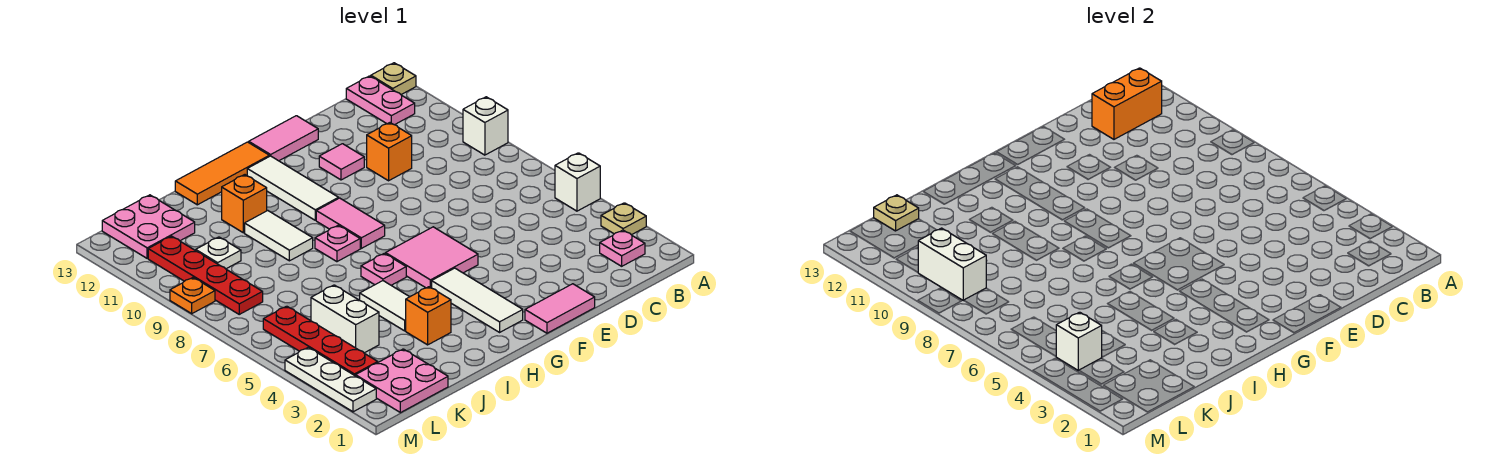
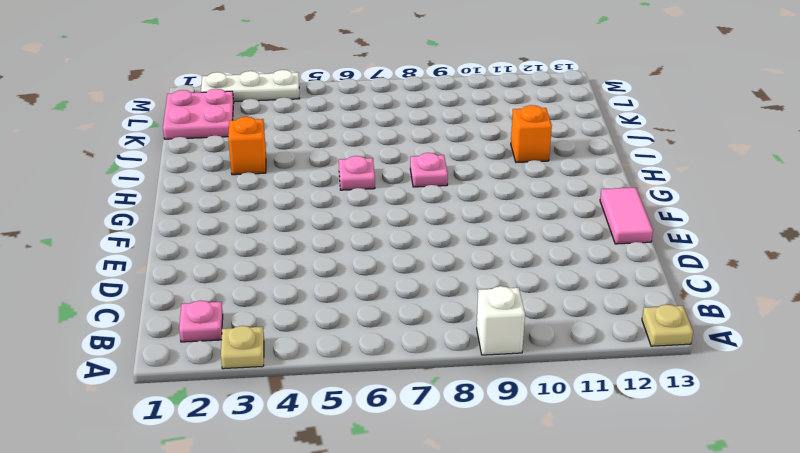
none -> white 1x1 brick [555,153,600,211]
none -> pink 1x2 plate [346,76,415,125]
none -> orange 1x1 brick [367,123,412,181]
none -> pink 1x2 tile [525,284,595,333]

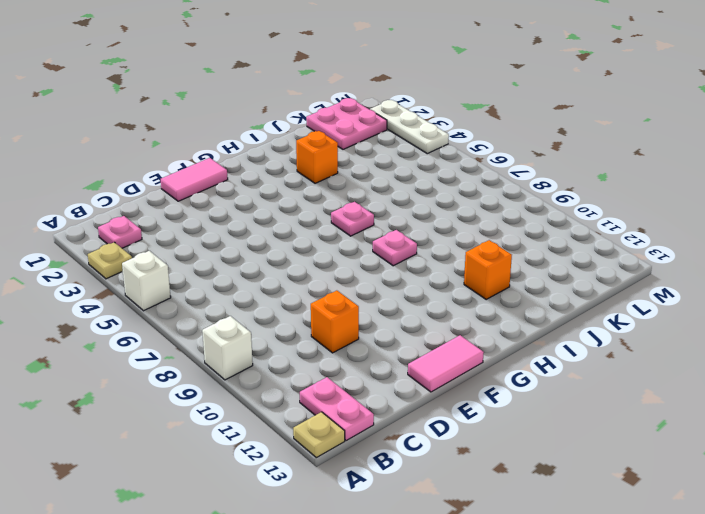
none -> pink 1x1 tile [319,144,364,180]
none -> pink 2x2 tile [386,227,478,288]
none -> white 1x3 tile [432,268,523,332]
none -> pink 1x2 tile [316,198,385,248]

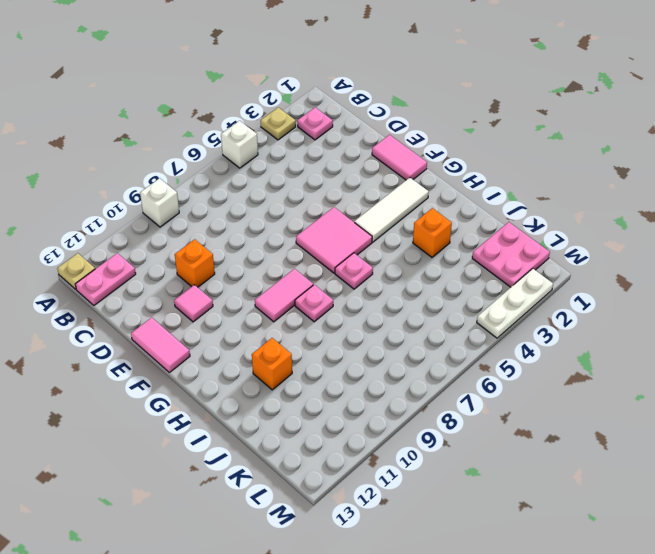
none -> white 1x3 tile [247,156,339,220]
none -> orange 1x3 tile [175,142,269,205]
none -> white 1x2 tile [360,281,409,331]
none -> white 1x2 tile [245,211,313,261]

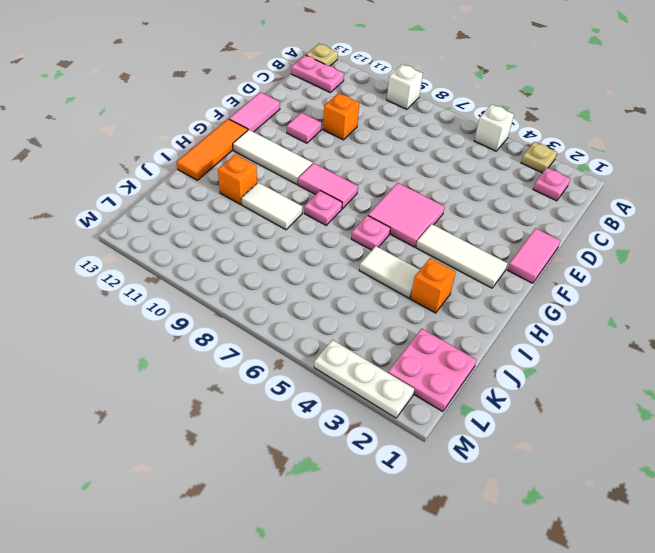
none -> white 1x2 brick [311,285,379,353]
none -> white 1x1 plate [196,237,241,269]
none -> pink 2x2 plate [102,195,195,258]
none -> red 1x4 plate [263,306,378,376]

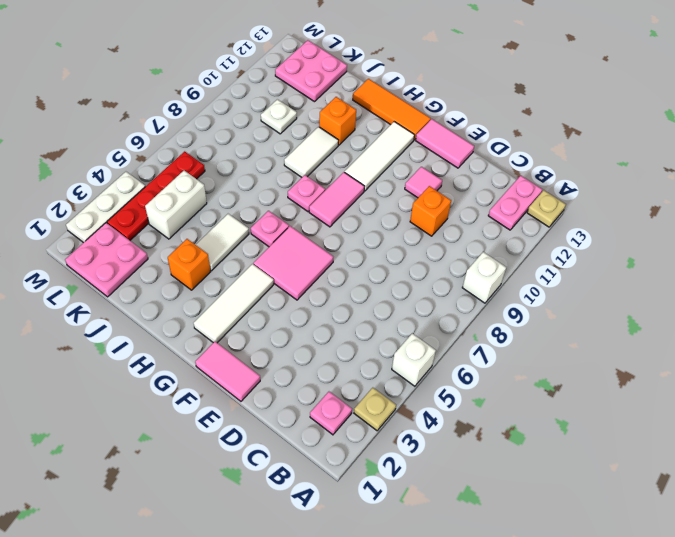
none -> red 1x4 plate [148,236,263,314]
none -> orange 1x1 plate [170,278,215,314]
none -> orange 1x2 brick [1092,68,1162,139]
none -> tan 1x1 plate [874,195,919,231]

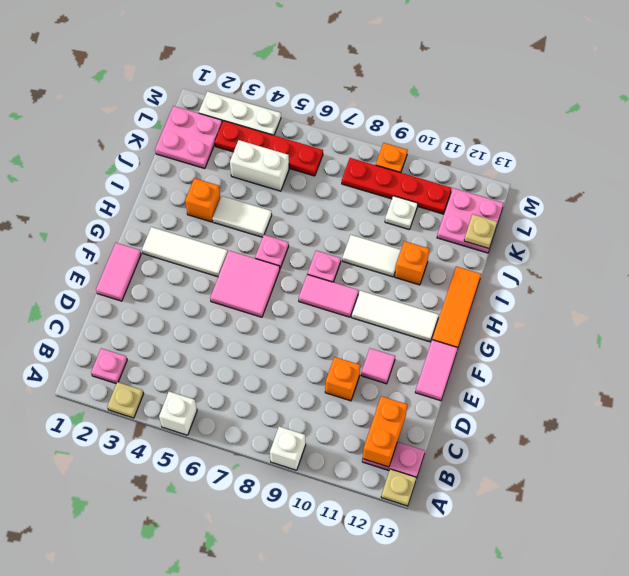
none -> white 1x1 brick [1056,312,1102,371]
none -> white 1x2 brick [918,228,986,300]

